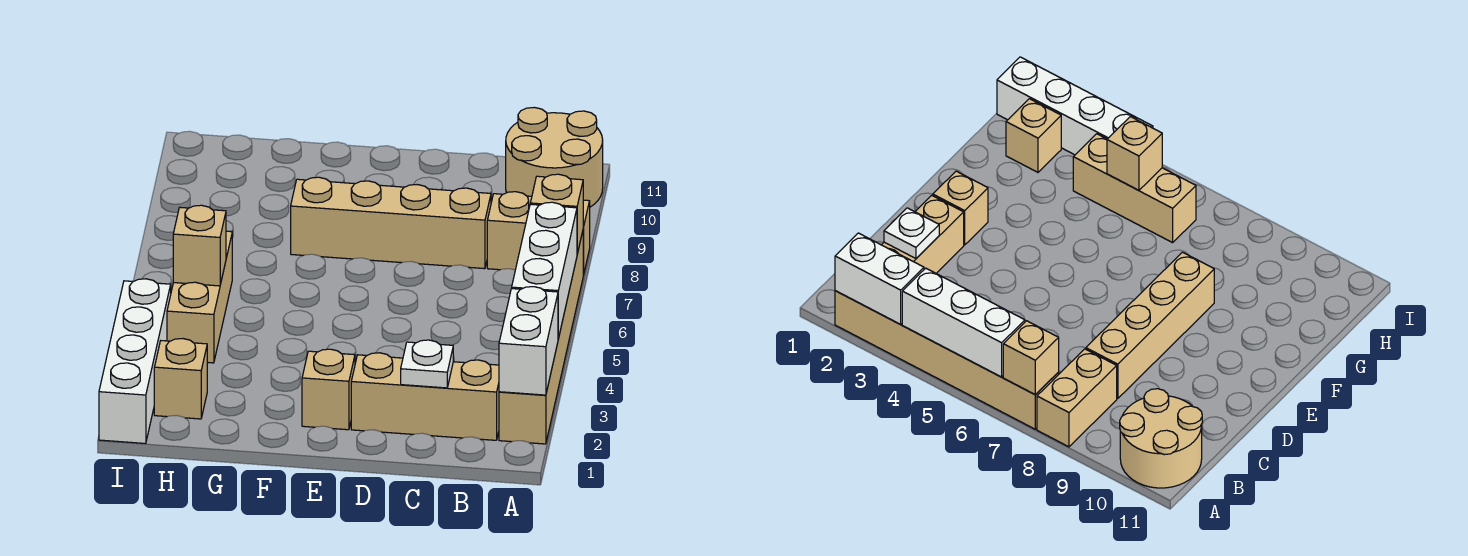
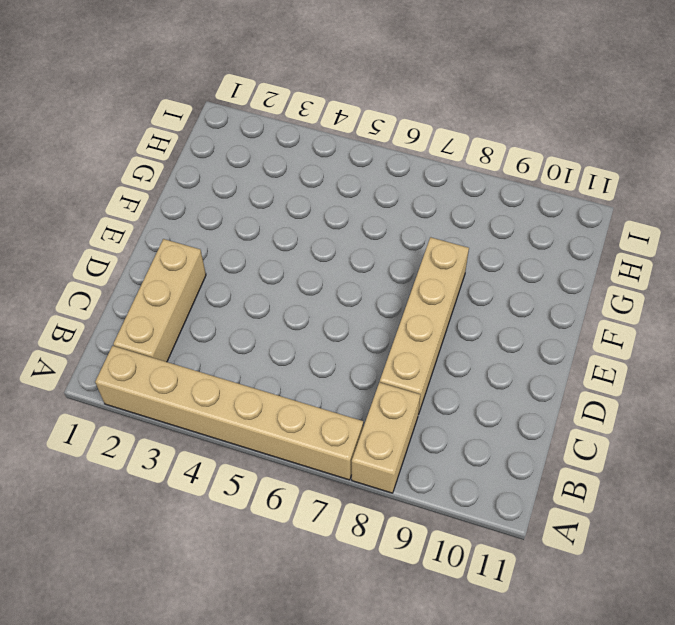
none -> tan 2x2 round brick [506,107,603,207]
none -> tan 1x1 brick [302,349,355,430]
none -> tan 1x1 brick [154,339,207,419]

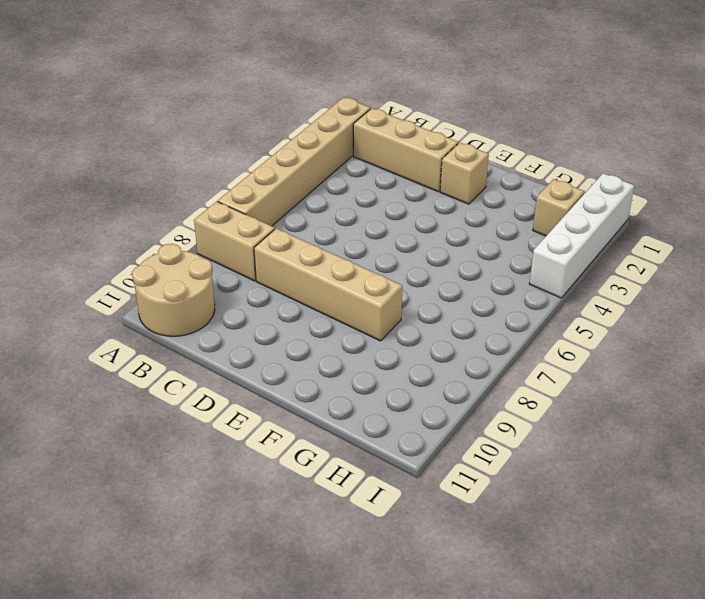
none -> tan 1x3 brick [167,231,232,363]
none -> white 1x2 brick [499,287,558,395]
none -> white 1x3 brick [512,202,577,339]

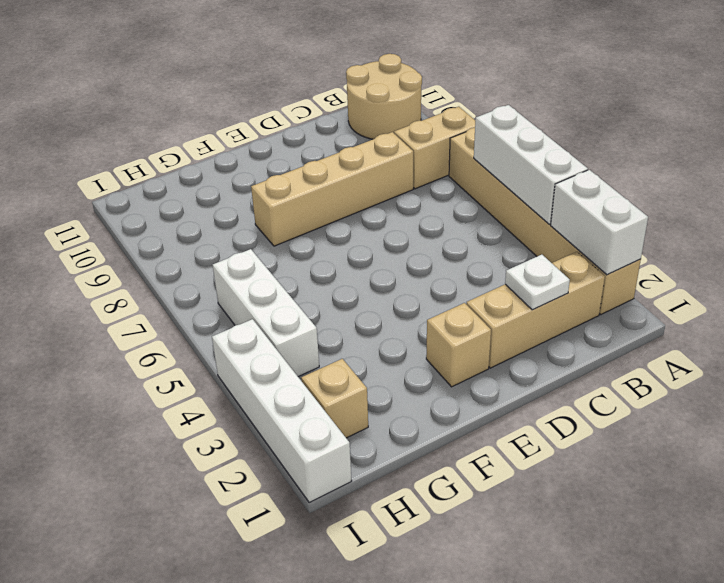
white 1x3 brick [213,249,319,377] -> tan 1x3 brick [167,231,232,363]
none -> tan 1x1 brick [530,174,583,254]
none -> tan 1x1 brick [173,205,226,286]

